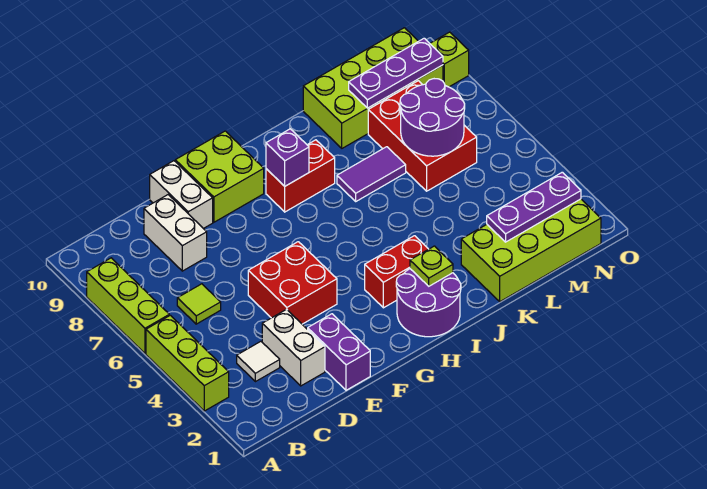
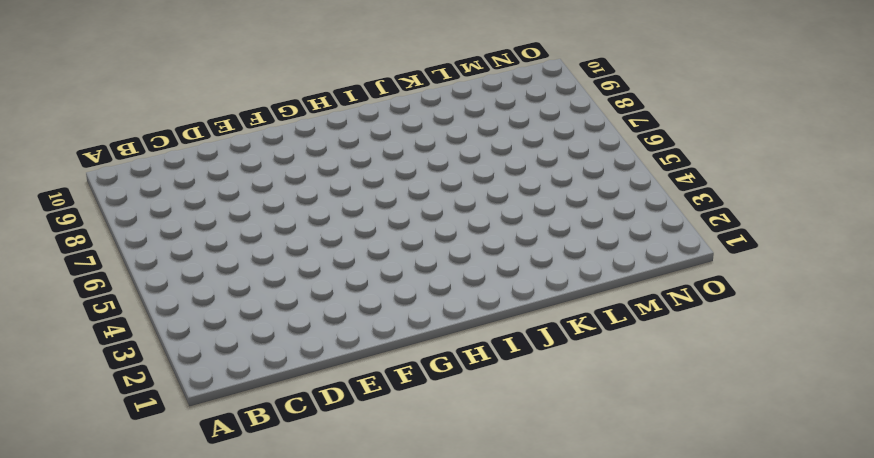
none -> lime 1x3 brick [146,315,229,411]
none -> lime 1x3 brick [87,258,169,354]
none -> white 1x1 tile [237,341,280,382]

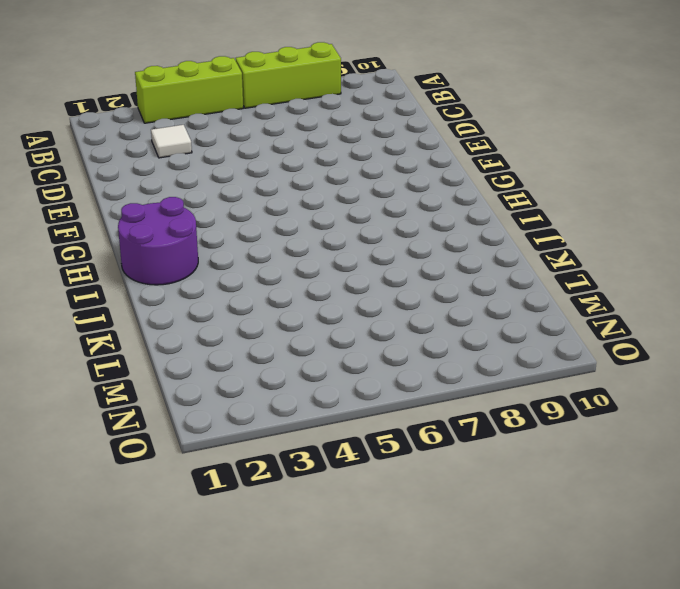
none -> lime 1x1 tile [177,284,221,324]
none -> white 1x2 brick [262,309,325,386]
none -> white 1x2 brick [144,195,207,271]

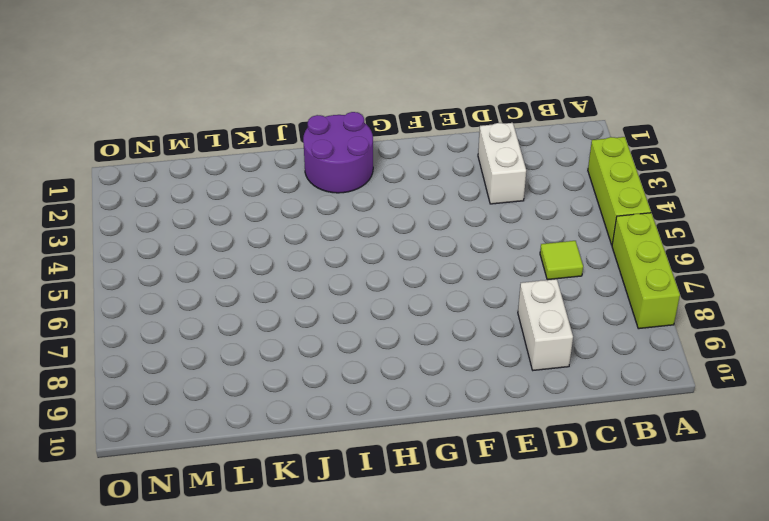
none -> white 1x1 tile [237,341,280,382]
none -> purple 1x2 brick [308,314,370,390]
none -> red 2x2 brick [248,242,337,324]

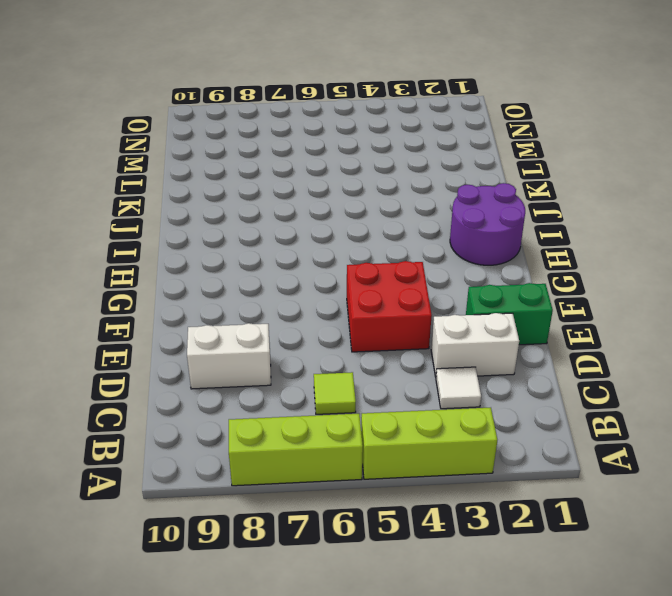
green 1x2 brick [466,283,553,345] -> purple 1x2 brick [308,314,370,390]
none -> white 1x2 brick [150,161,213,229]
none -> lime 2x2 brick [175,131,264,222]
none -> red 1x2 brick [365,236,428,308]

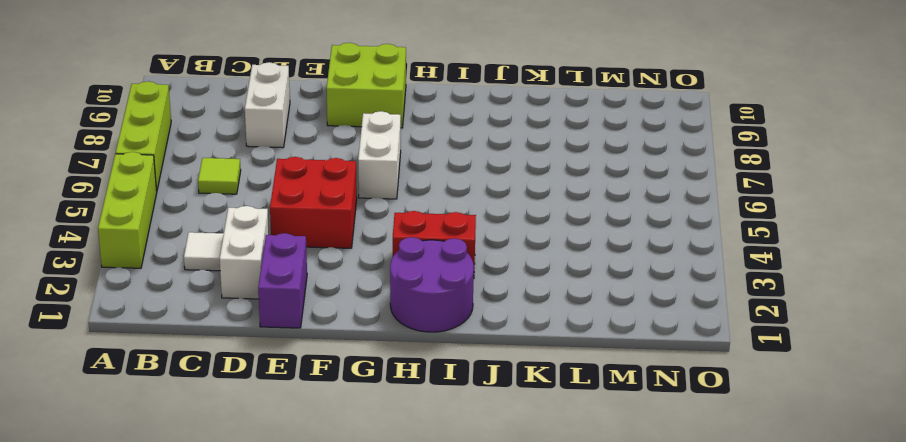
white 1x2 brick [358,111,401,199] -> white 1x2 brick moved to [150,161,213,229]
none -> red 1x2 brick [266,140,335,212]
none -> purple 1x2 tile [337,147,406,201]
none -> lime 2x4 brick [461,199,601,302]

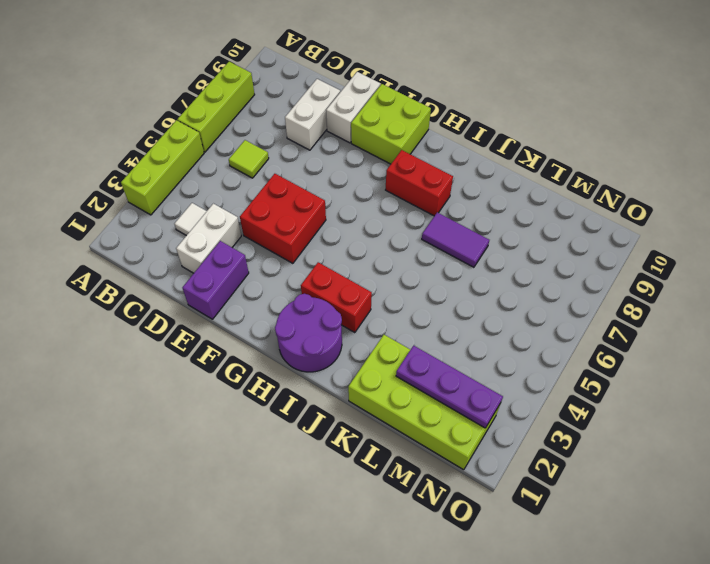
none -> lime 2x4 brick [303,28,443,148]
none -> red 2x3 brick [368,81,477,191]
none -> lime 1x1 brick [430,32,469,87]

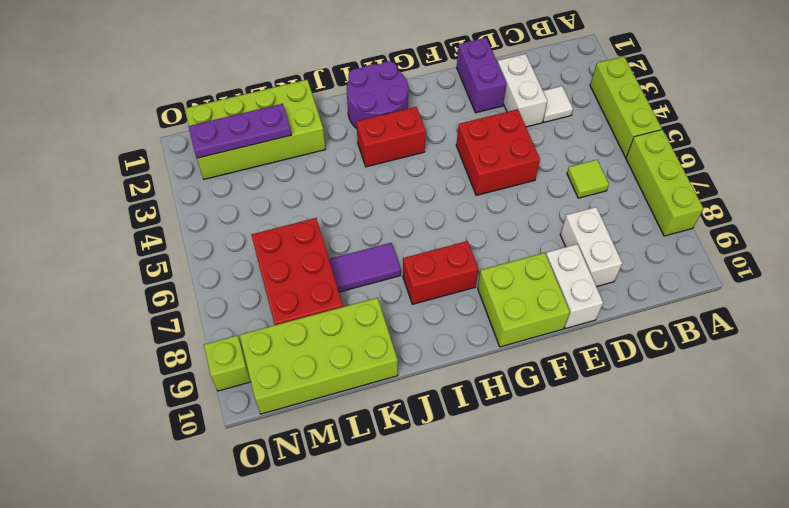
none -> purple 1x1 brick [266,129,309,186]
none -> lime 1x1 plate [410,246,453,286]
none -> purple 2x2 round brick [400,79,465,156]

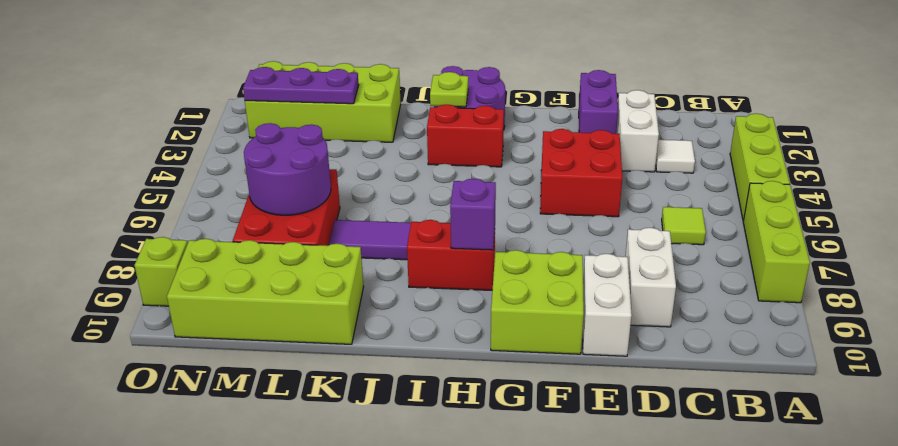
none -> purple 1x3 plate [349,38,443,108]

